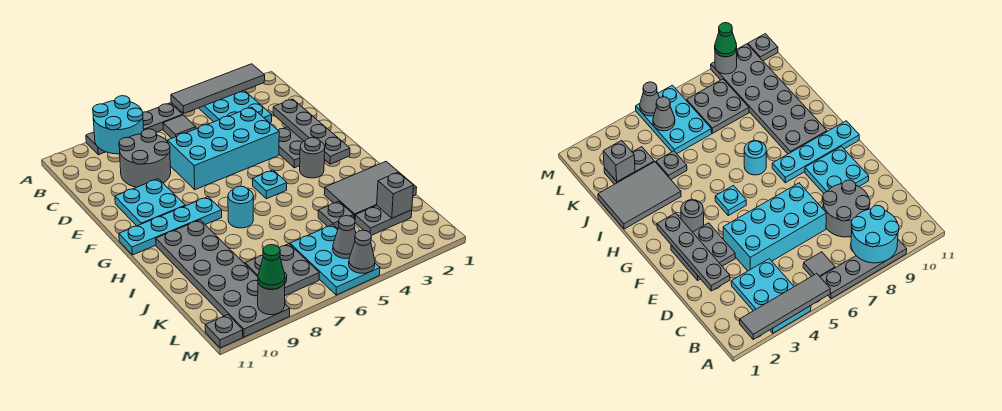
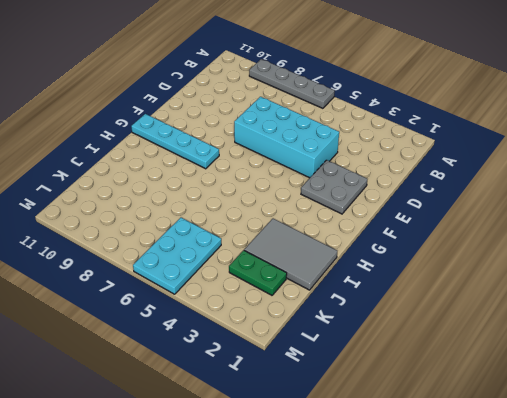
green 1x2 plate [229,250,287,295] -> grey 1x2 plate [355,206,412,235]
none -> cyan 2x3 plate [199,91,272,123]
none -> grey 1x1 tile [163,115,196,138]
none -> grey 2x2 round brick [119,129,171,187]

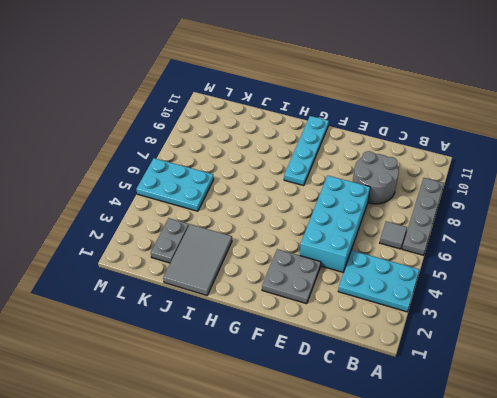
none -> cyan 2x2 plate [115,179,185,226]
none -> grey 1x1 round brick [300,138,325,178]
none -> cyan 1x1 plate [253,170,287,199]

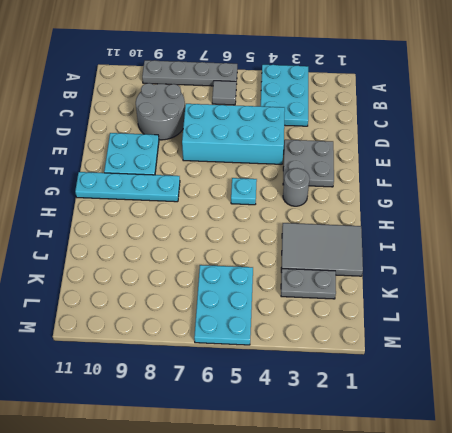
none -> cyan 1x1 round brick [228,186,253,228]
none -> grey 2x6 plate [156,220,290,337]
none -> grey 1x1 plate [318,201,354,229]

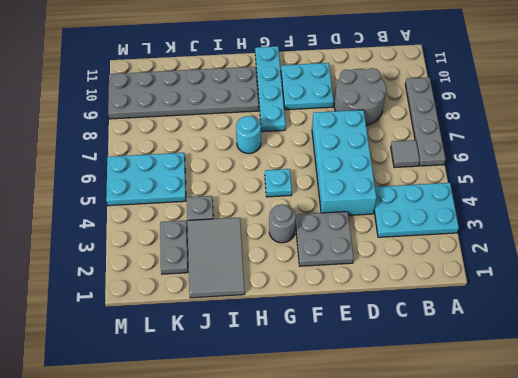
none -> grey 2x2 plate [245,244,319,296]
none -> grey 1x1 plate [205,315,243,348]
none -> grey 1x4 tile [171,64,265,113]

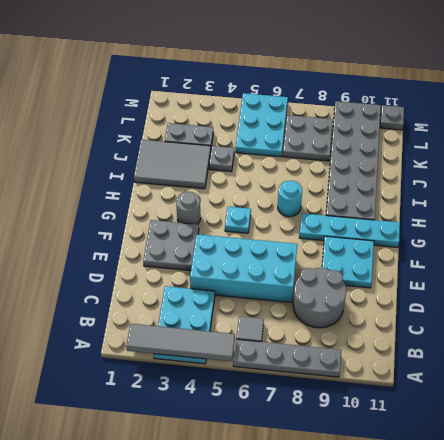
none -> cyan 2x2 round brick [93,96,144,154]
none -> grey 1x4 plate [273,99,350,164]
none -> grey 1x1 brick [377,172,414,218]

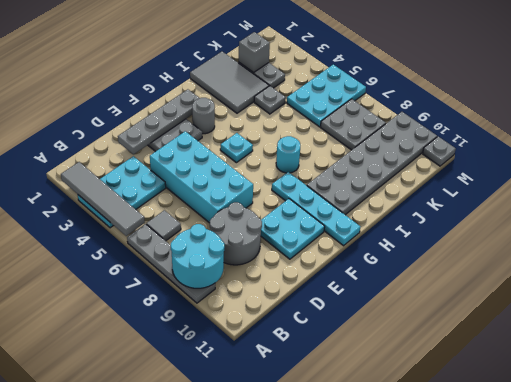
none -> grey 1x1 cone [333,216,356,259]
none -> grey 1x1 cone [349,230,375,273]
none -> grey 1x1 round brick [258,282,285,315]

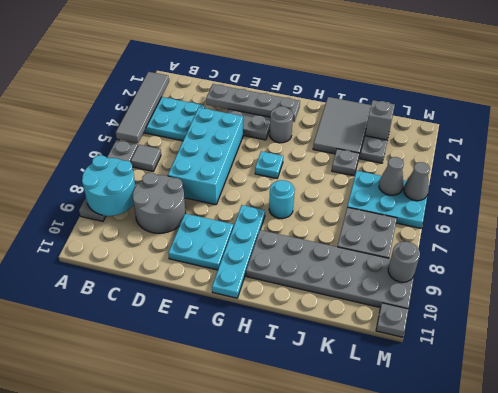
none -> green 1x1 cone [258,245,285,289]

